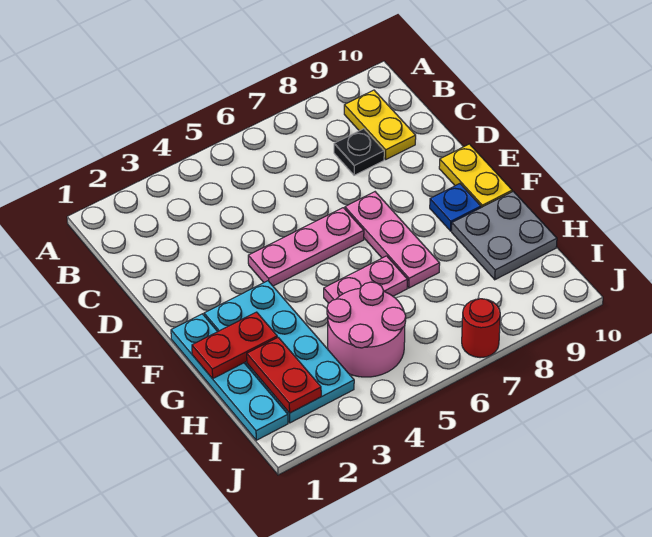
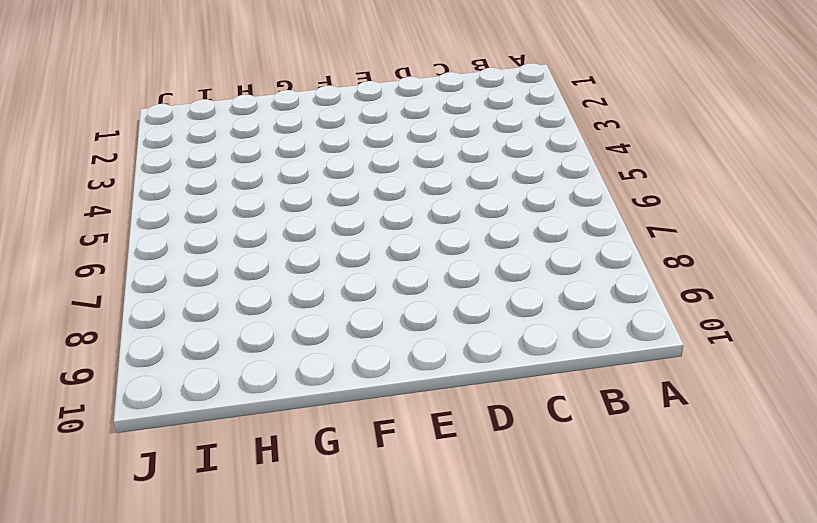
none -> yellow 1x2 plate [344,90,416,159]
none -> black 1x1 plate [334,129,384,175]
none -> pink 1x3 plate [248,208,364,286]

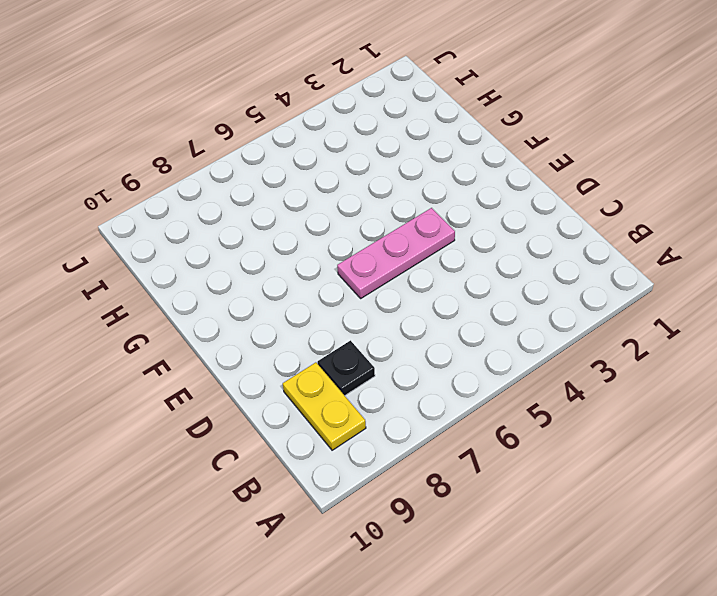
none -> pink 1x3 plate [345,192,440,288]
none -> yellow 1x2 plate [439,144,512,208]
none -> cyan 1x4 plate [171,314,288,440]

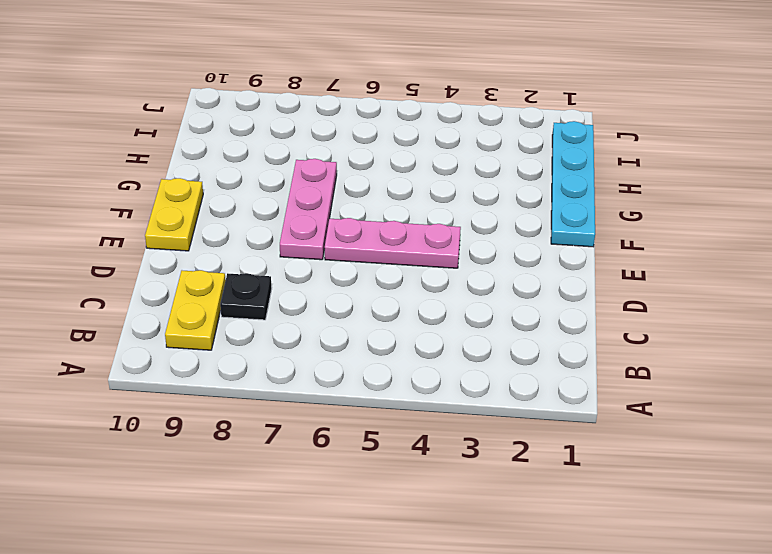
none -> cyan 2x4 plate [204,281,354,423]
none -> blue 1x1 plate [430,184,481,231]
none -> pink 1x2 plate [324,256,408,303]

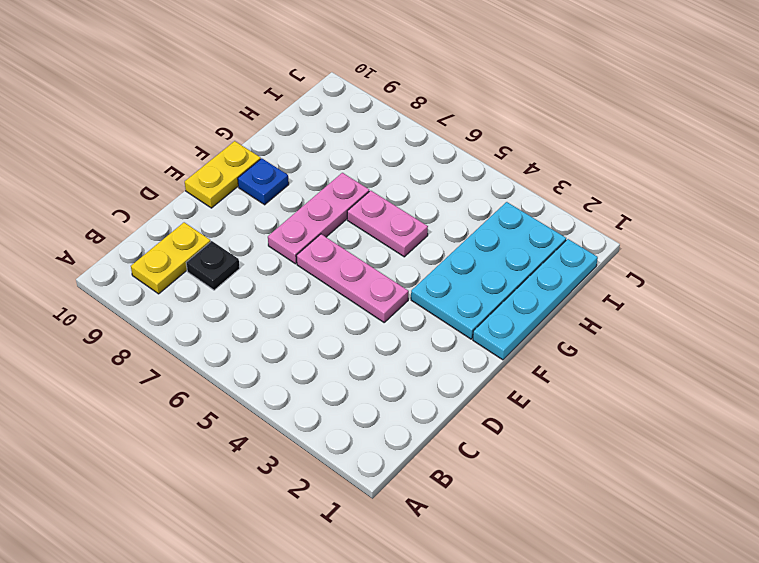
none -> grey 2x2 plate [452,191,557,280]
none -> pink 2x2 round brick [327,282,406,377]
none -> red 1x1 round brick [462,299,500,358]

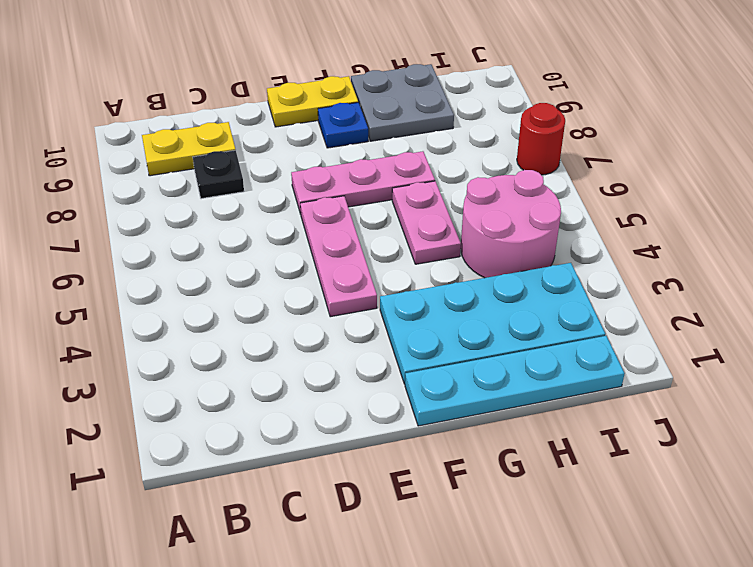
none -> red 1x2 plate [192,312,277,379]
none -> red 1x2 plate [247,337,321,413]

